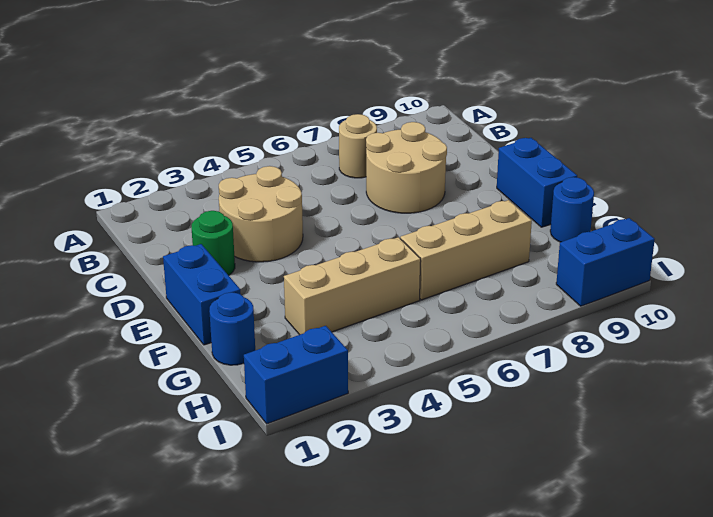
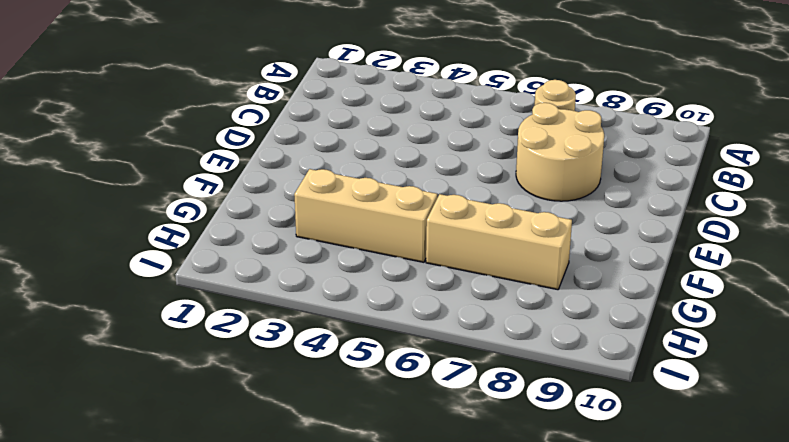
none -> tan 2x2 round brick [219,166,303,262]
none -> green 1x1 round brick [192,211,235,275]
none -> blue 1x2 brick [163,244,240,345]

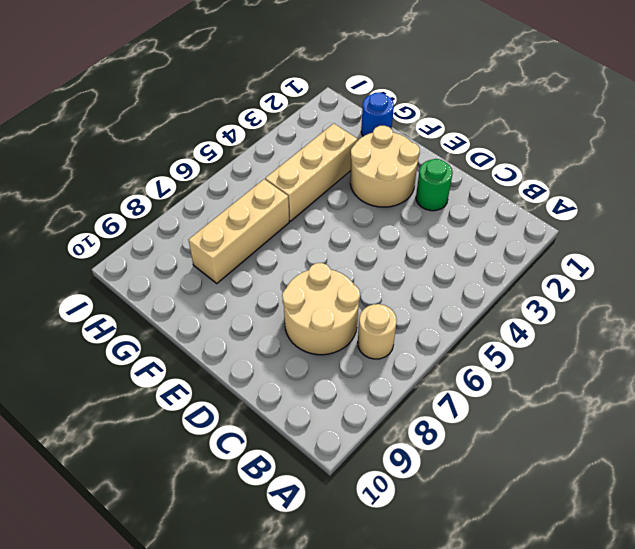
tan 2x2 round brick [350,126,420,207] -> tan 2x2 round brick moved to [219,166,303,262]
none -> blue 1x2 brick [163,244,240,345]
none -> blue 1x2 brick [497,138,577,227]
none -> blue 1x1 round brick [550,177,594,242]

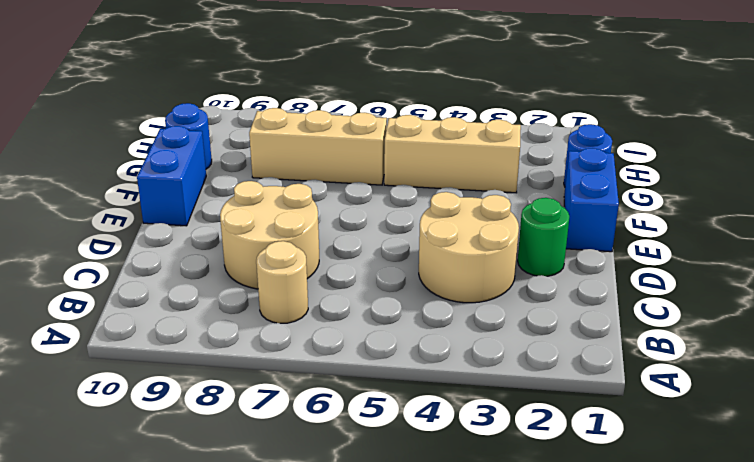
none -> blue 1x2 brick [244,326,348,424]
none -> blue 1x2 brick [556,218,655,306]

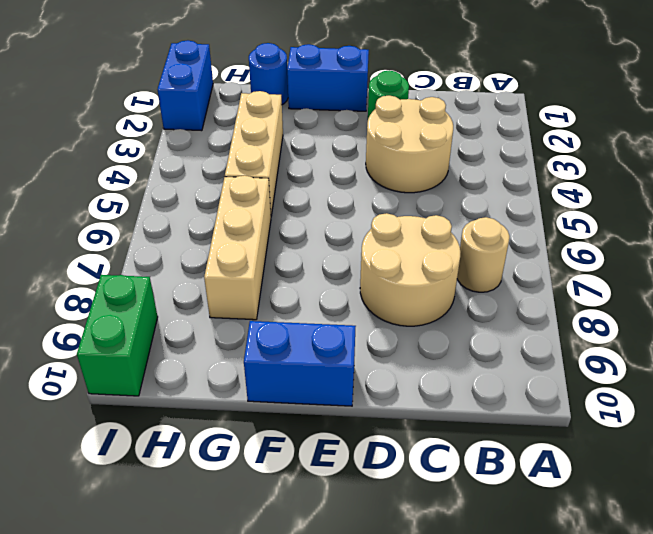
green 1x2 brick [77,275,158,396] -> blue 1x2 brick [556,218,655,306]
none -> blue 1x1 round brick [550,177,594,242]

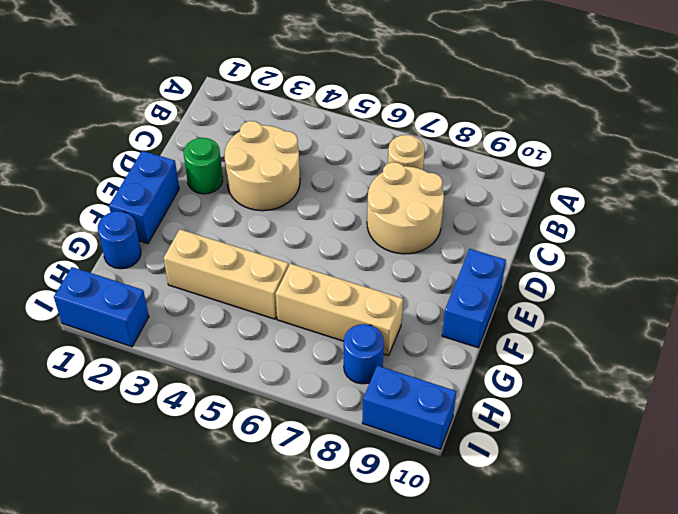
blue 1x1 round brick [344,324,384,384] -> blue 1x1 round brick moved to [550,177,594,242]

